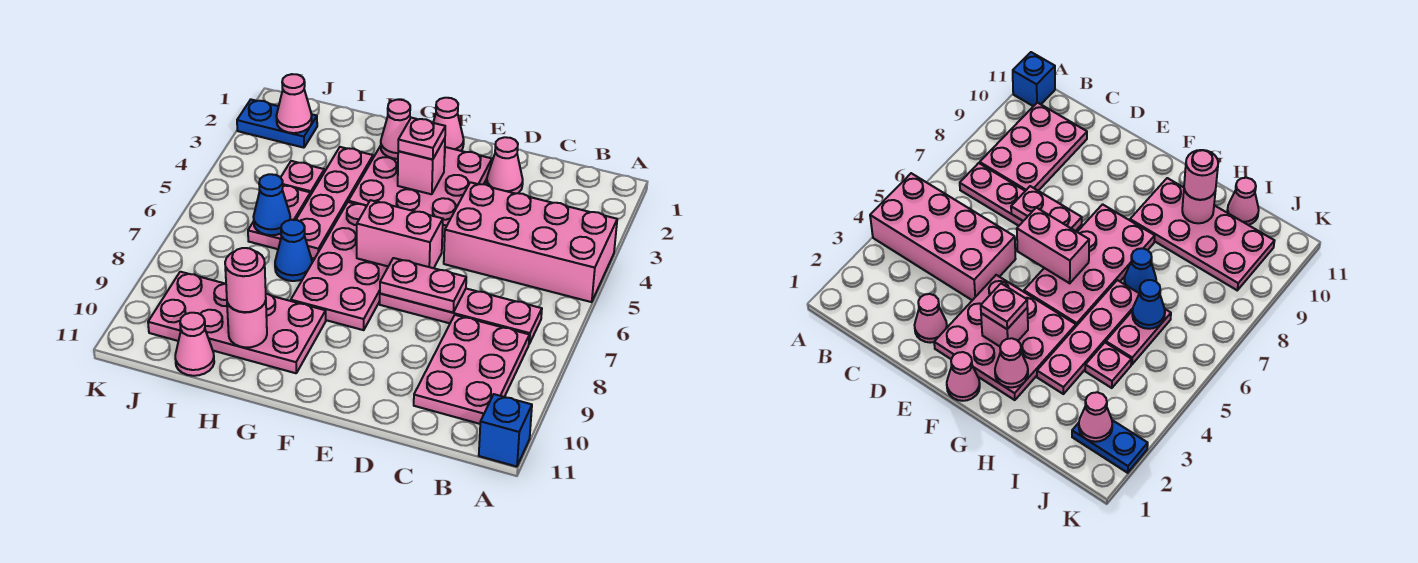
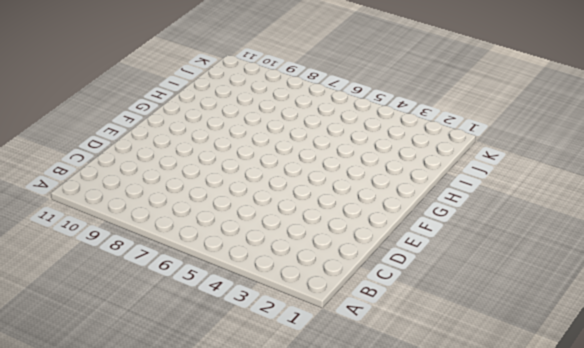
none -> pink 2x4 brick [444,182,617,302]
none -> blue 1x1 brick [479,394,532,467]
none -> pink 1x4 plate [380,289,542,344]

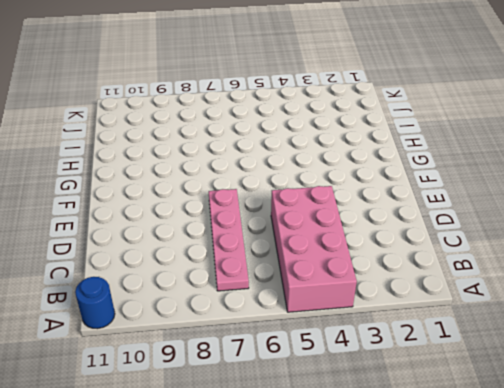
blue 1x1 round brick [75,277,115,329] -> blue 1x1 brick [479,394,532,467]
none -> pink 2x3 plate [414,315,529,424]
none -> pink 1x1 cone [486,137,523,194]
none -> pink 3x3 plate [348,146,492,236]

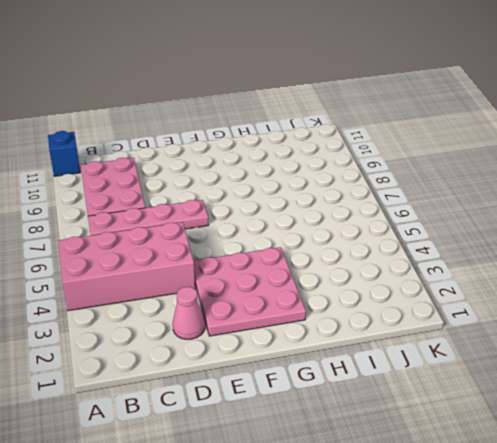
none -> pink 1x1 cone [433,98,464,151]
none -> pink 2x4 plate [291,202,388,330]
none -> pink 2x4 plate [148,272,326,373]

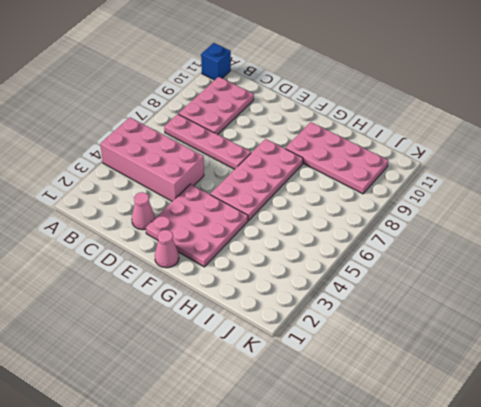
none -> pink 1x4 plate [296,147,373,259]
none -> blue 1x1 cone [275,220,312,281]
none -> pink 1x1 plate [281,161,324,195]

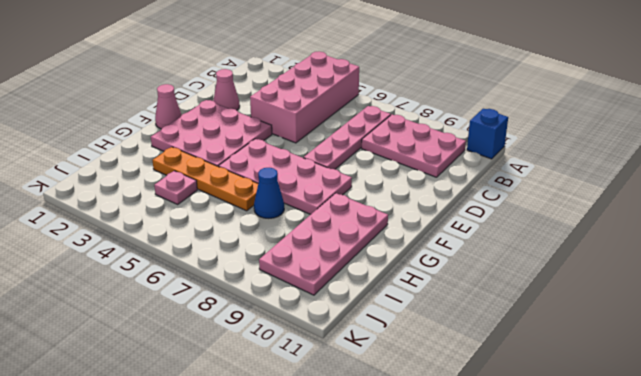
orange 1x4 plate [152,147,258,211] -> pink 1x4 plate [296,147,373,259]
none -> pink 1x2 plate [248,186,310,249]
none -> pink 1x1 cone [175,313,214,376]
none -> blue 1x2 plate [237,100,317,148]

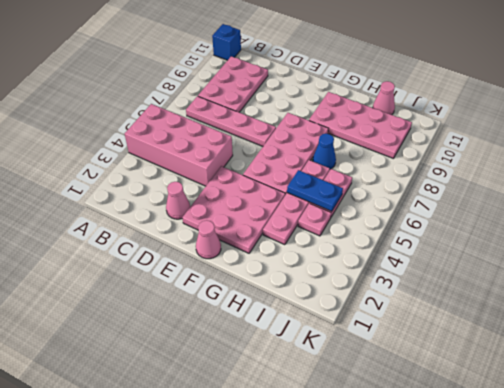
blue 1x2 plate [287,170,343,212] -> blue 1x2 plate moved to [237,100,317,148]
none -> pink 1x2 plate [380,258,466,313]
none -> pink 1x2 brick [357,200,443,268]
none -> pink 1x1 brick [398,139,445,194]

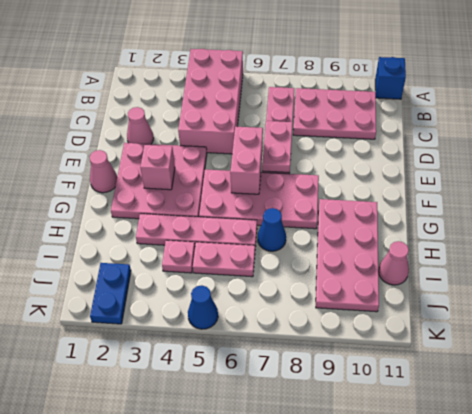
blue 1x1 cone [188,285,218,329] -> blue 1x1 cone moved to [253,174,290,235]
none -> pink 1x1 cone [381,100,410,159]
none -> pink 1x1 round brick [227,301,267,348]
none -> pink 1x1 cone [276,74,312,133]

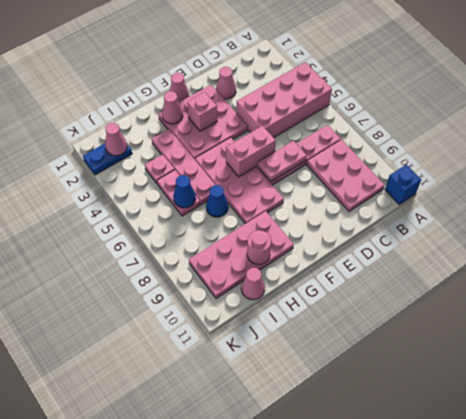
none -> pink 1x1 plate [398,118,445,159]
none -> pink 1x1 round brick [225,248,266,312]

